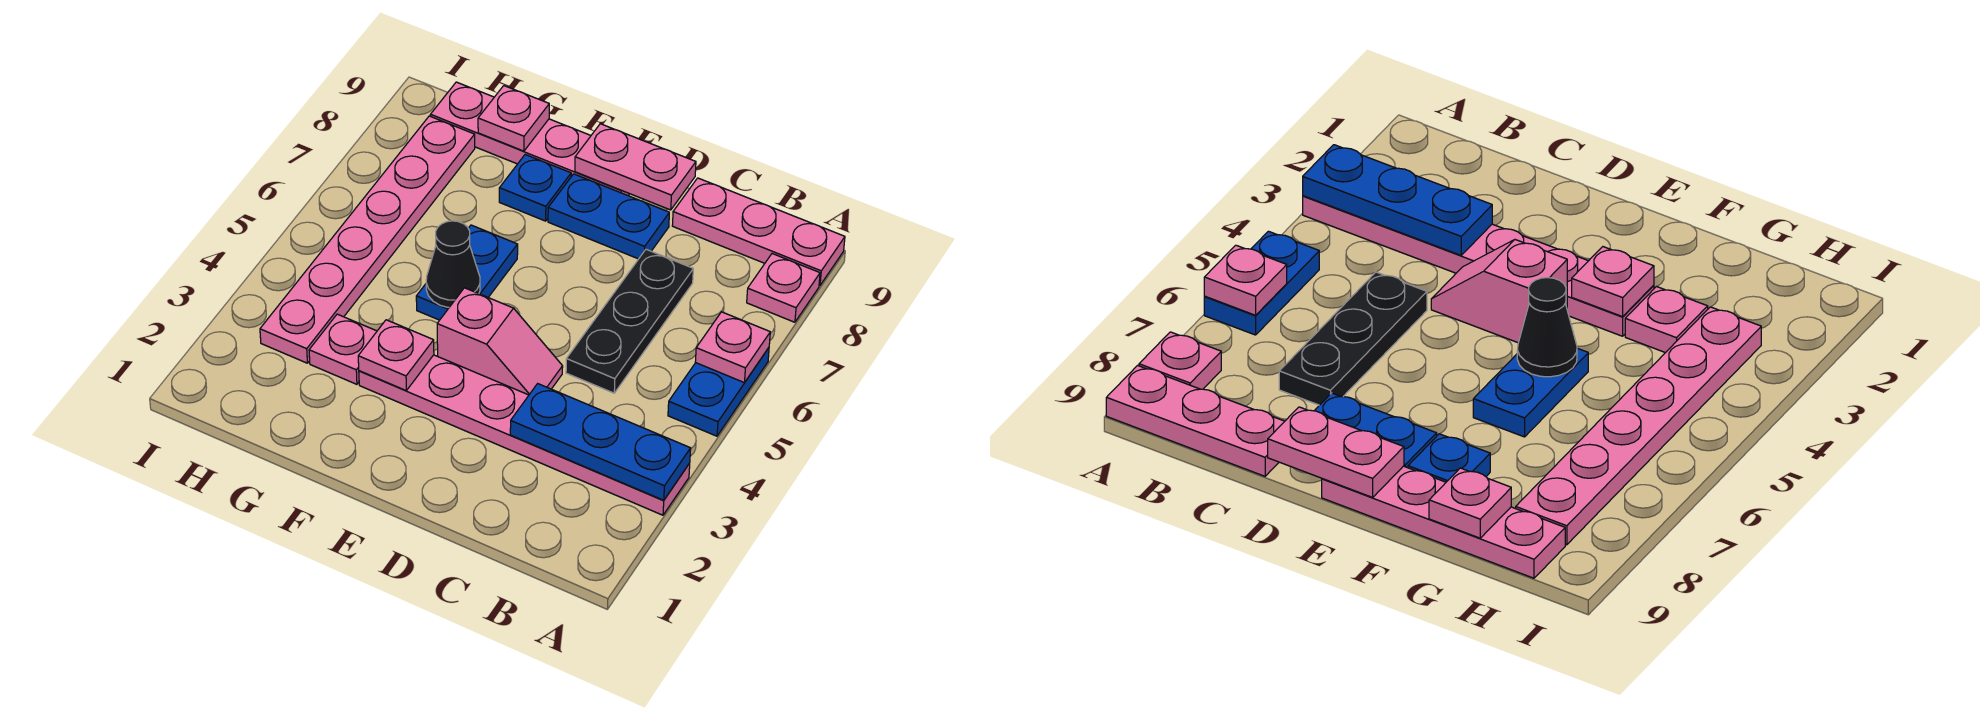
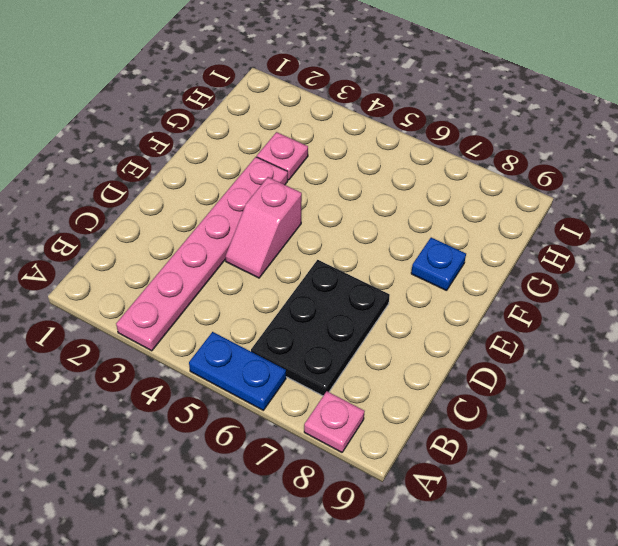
black 2x3 plate [251,260,390,396] -> black 1x3 plate [566,249,693,393]
none -> pink 1x3 plate [672,178,845,285]
none -> blue 1x2 plate [548,174,669,259]
none -> pink 1x4 plate [430,82,629,195]

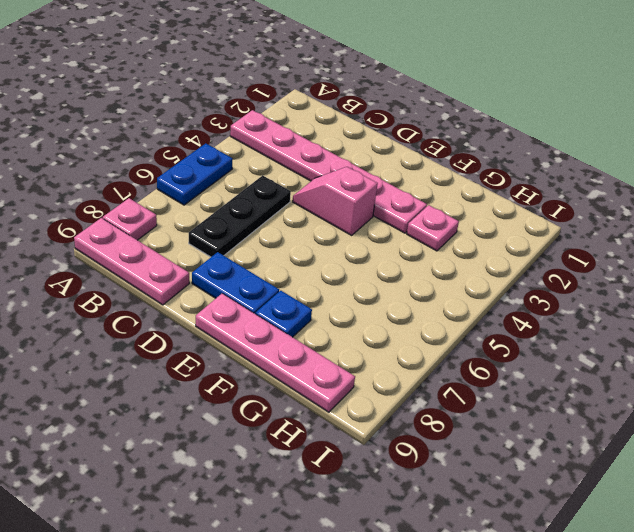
none -> blue 1x2 plate [416,225,518,320]
none -> pink 1x6 plate [260,116,475,363]
none -> blue 1x3 plate [510,384,691,500]

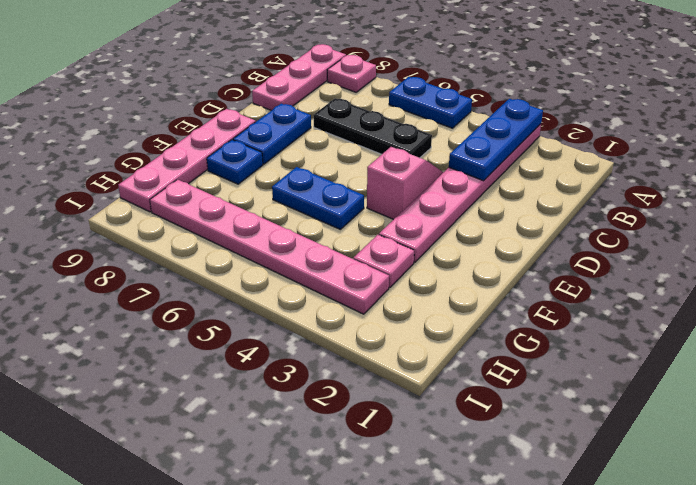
none -> pink 1x1 plate [695,312,770,382]
none -> pink 1x2 plate [575,124,696,210]
none -> pink 1x1 plate [358,320,434,390]

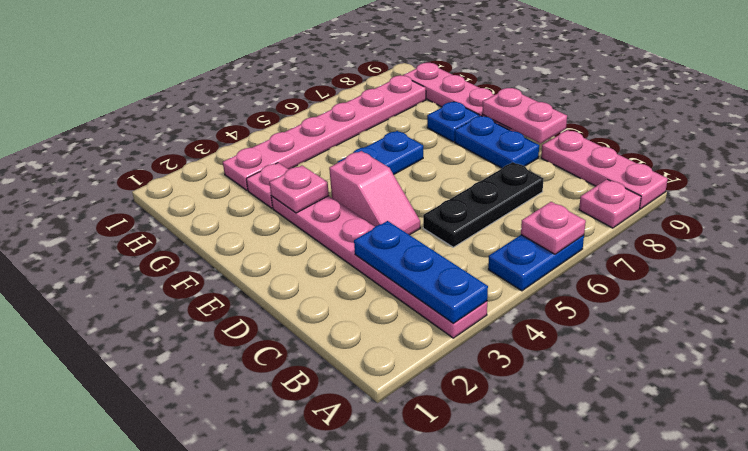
none -> black 1x1 cone [426,221,480,307]
none -> pink 1x1 plate [478,86,549,151]

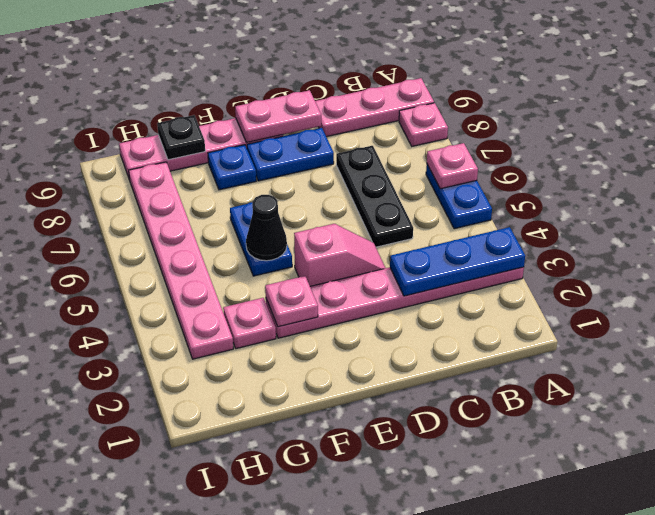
black 1x1 plate [157,115,205,160] -> pink 1x1 plate [478,86,549,151]

